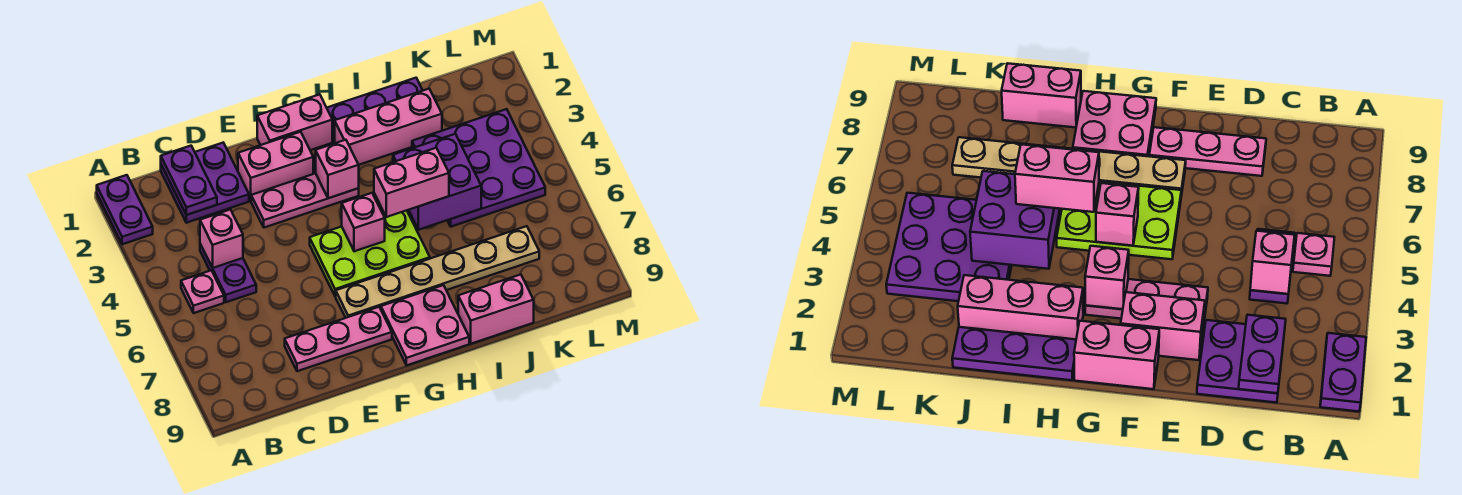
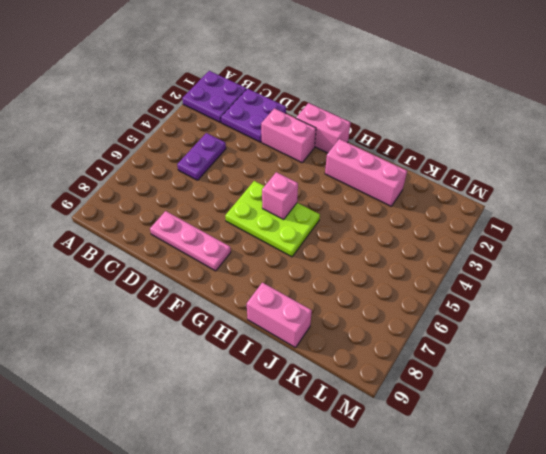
purple 2x2 plate [182,71,246,123] -> purple 1x2 plate [97,175,153,244]
none -> pink 1x1 plate [181,270,224,313]
none -> pink 1x3 plate [251,173,359,228]
none -> tan 1x6 plate [336,226,539,318]

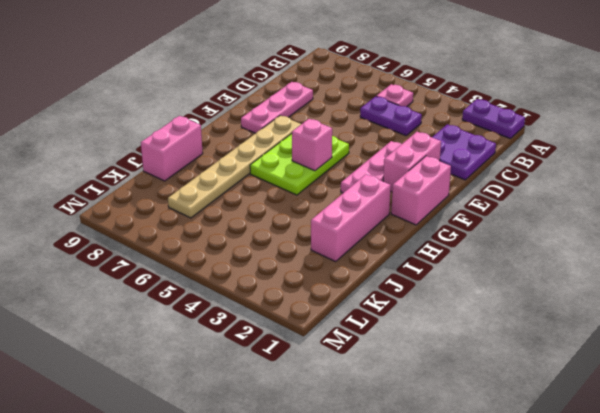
none -> pink 2x2 plate [381,285,469,365]
none -> purple 1x3 plate [327,78,423,142]
none -> purple 3x3 plate [412,109,545,227]

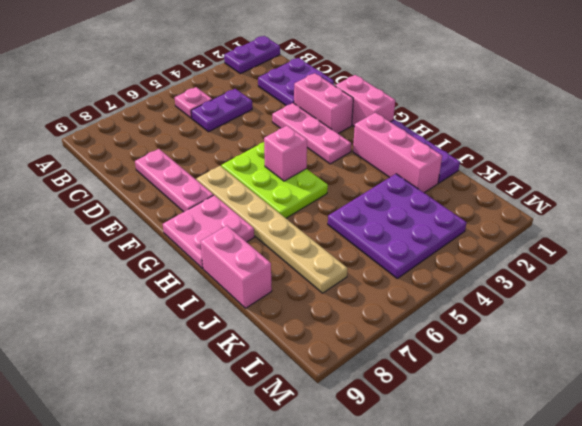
none -> purple 1x2 plate [161,146,217,215]
none -> pink 1x1 brick [200,210,243,268]
none -> pink 1x1 brick [316,140,359,198]

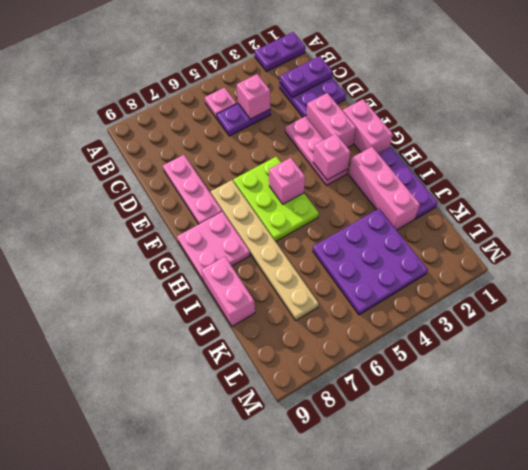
none -> purple 2x2 brick [393,134,481,230]
none -> pink 1x2 brick [374,148,449,217]

